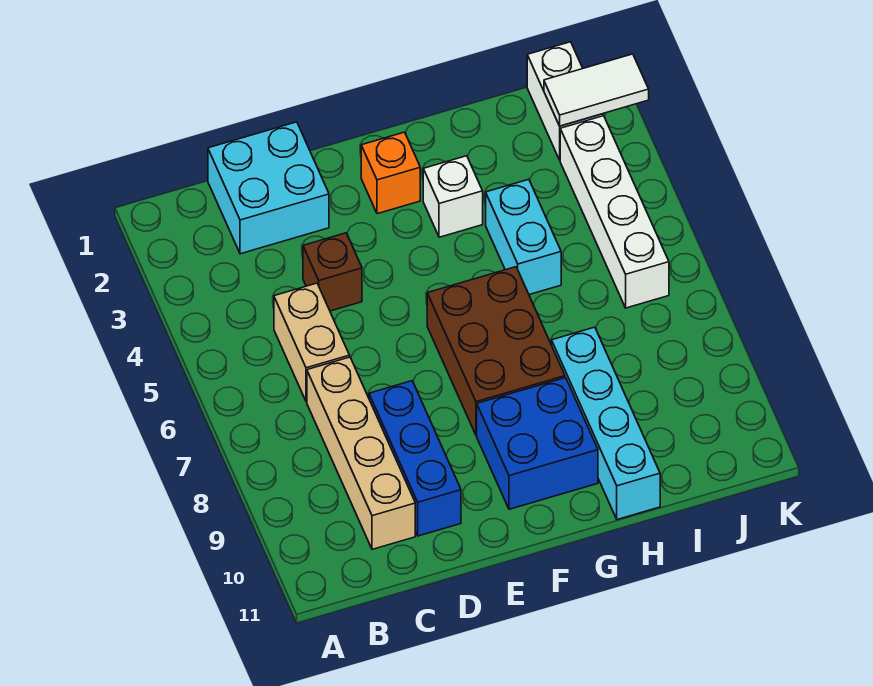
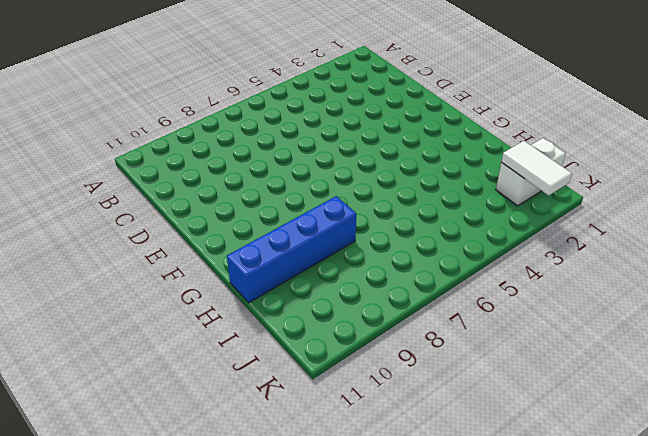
blue 1x4 brick [227,196,356,303] -> cyan 1x4 brick [552,327,660,520]
none -> cyan 2x2 brick [208,122,329,254]
none -> tan 1x2 brick [274,283,350,402]
none -> tan 1x4 brick [307,357,415,549]

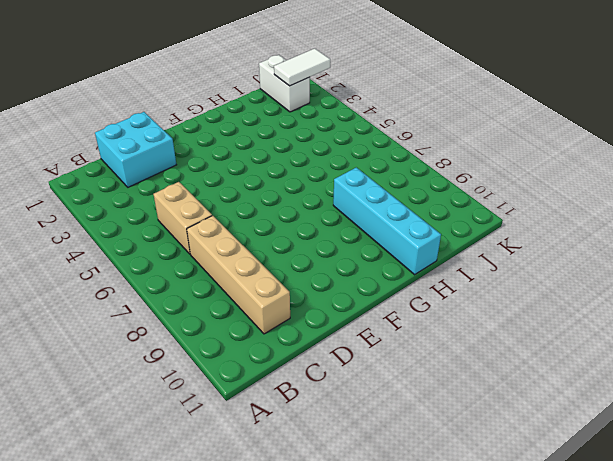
none -> brown 1x1 brick [303,233,362,311]
none -> blue 1x3 brick [369,381,461,536]
none -> orange 1x1 brick [361,132,420,214]

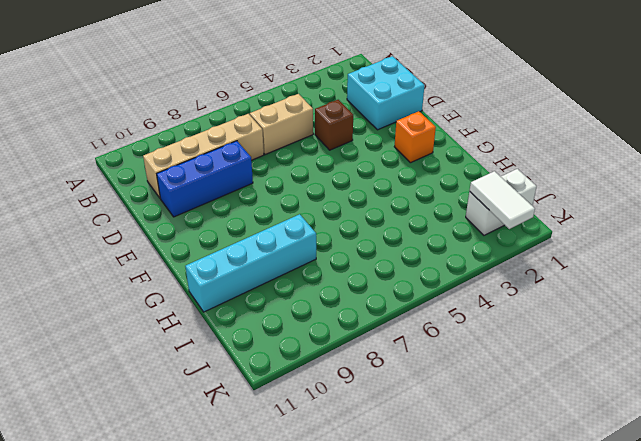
none -> brown 2x3 brick [427,267,565,435]
none -> blue 2x2 brick [477,378,598,509]
none -> white 1x1 brick [423,156,483,237]

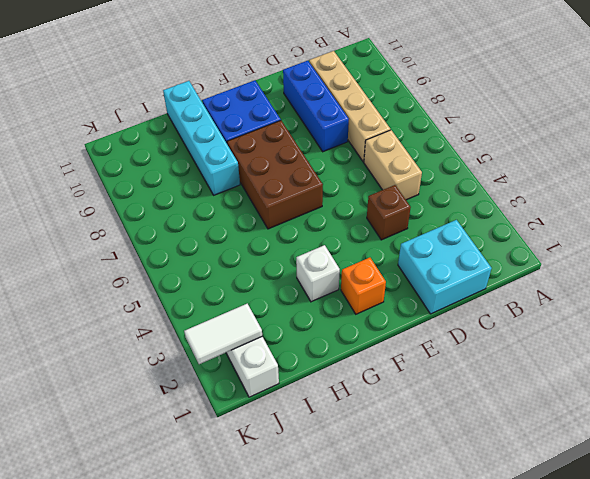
none -> cyan 1x2 brick [486,179,561,295]
none -> white 1x4 brick [560,116,669,308]

